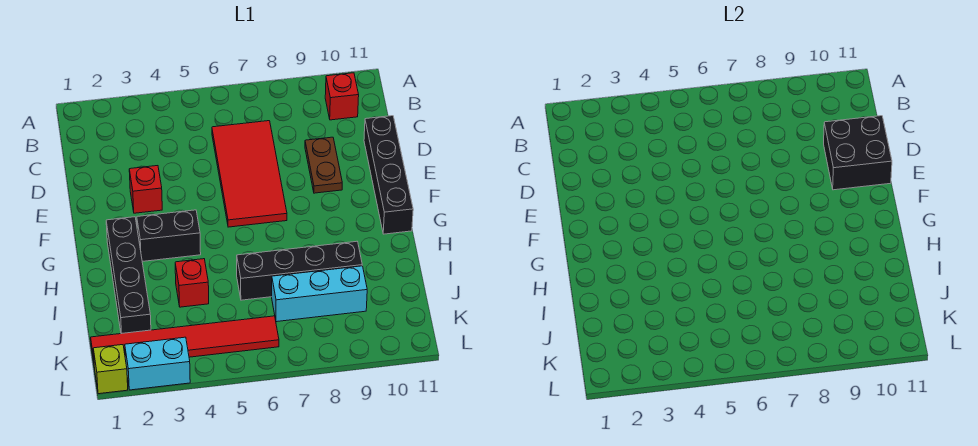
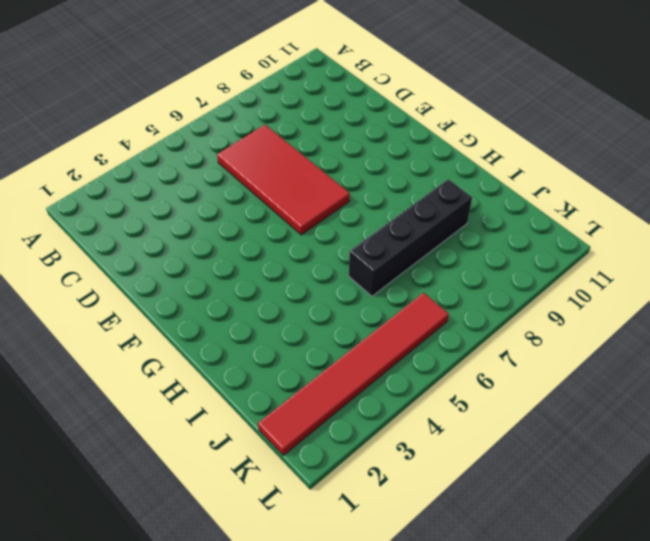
none -> red 1x1 brick [325,73,359,120]
none -> brown 1x2 plate [305,137,342,193]
none -> black 1x4 brick [364,116,413,234]

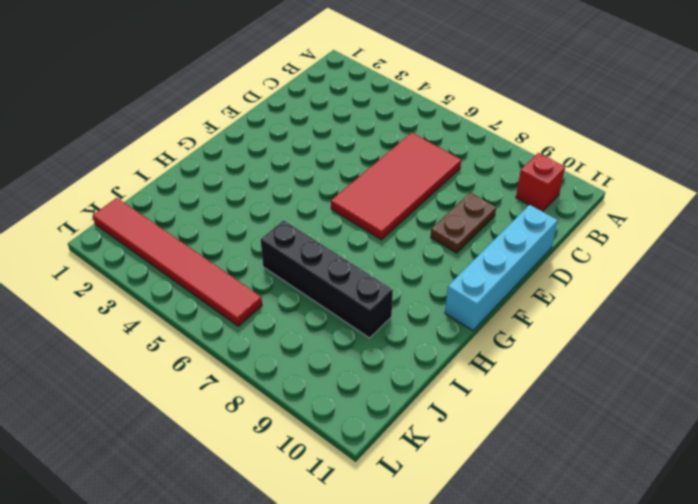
cyan 1x4 brick [445,205,558,331] -> black 1x4 brick [364,116,413,234]
none -> red 1x1 brick [129,166,162,213]
none -> black 1x4 brick [106,217,151,334]
none -> black 1x2 brick [137,210,201,261]

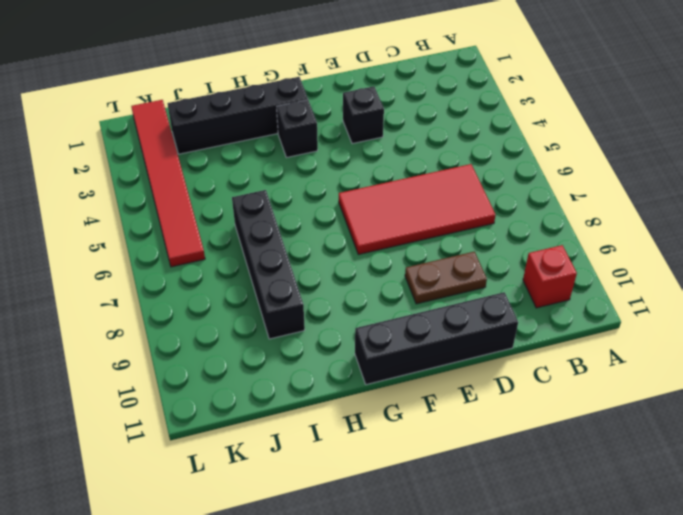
black 1x1 brick [343,86,384,144] -> red 1x1 brick [129,166,162,213]
black 1x1 brick [277,100,318,158] -> black 1x2 brick [137,210,201,261]
none -> red 1x1 brick [175,259,209,307]
none -> cyan 1x3 brick [272,266,367,322]
none -> lime 1x1 brick [93,345,128,394]

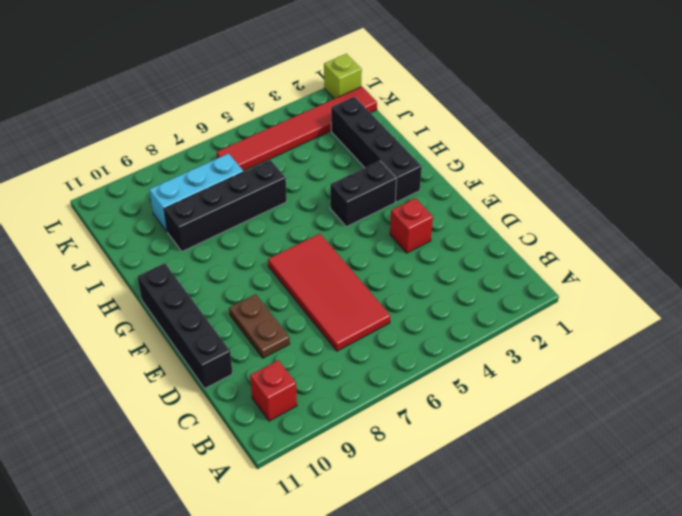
none -> red 1x1 brick [175,259,209,307]
none -> cyan 1x2 brick [125,337,190,390]
none -> black 2x2 brick [824,116,892,190]

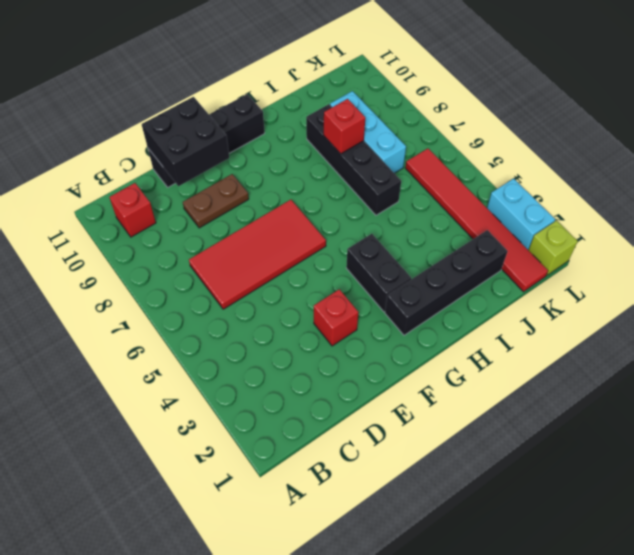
red 1x1 brick [324,99,365,154] -> red 1x1 brick moved to [175,259,209,307]

